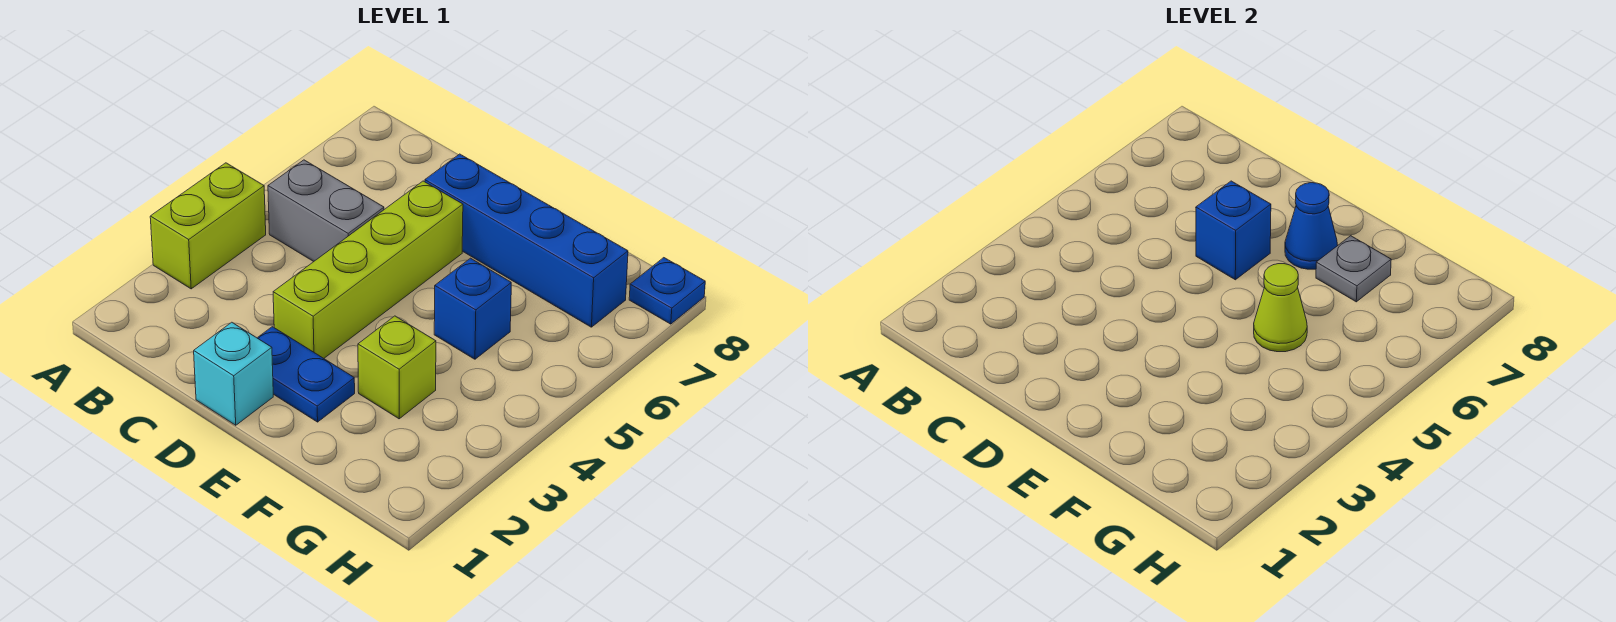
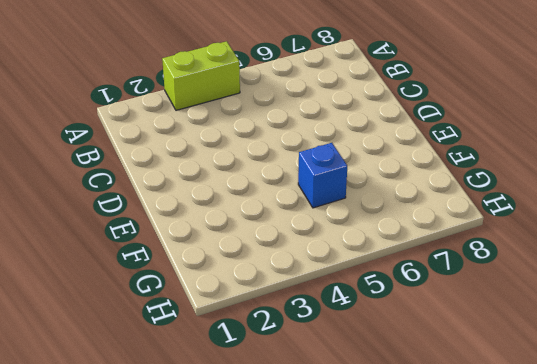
none -> grey 1x2 brick [268,160,384,262]
none -> cyan 1x1 brick [194,322,273,425]
none -> blue 1x2 plate [258,327,355,422]

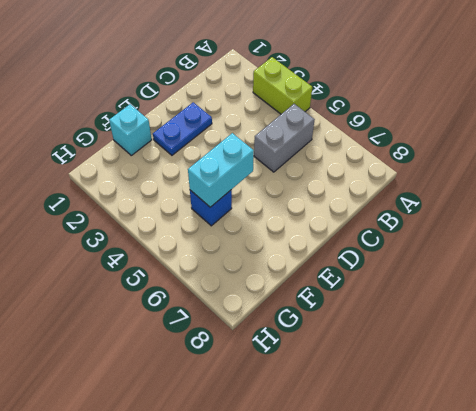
cyan 1x2 brick [188,133,254,207] -> lime 1x1 cone [1254,264,1307,352]
cyan 1x1 brick [109,104,152,155] -> cyan 1x1 brick moved to [194,322,273,425]
none -> lime 1x4 brick [273,181,463,358]
none -> blue 1x4 brick [425,154,628,327]
none -> lime 1x1 brick [358,316,436,419]

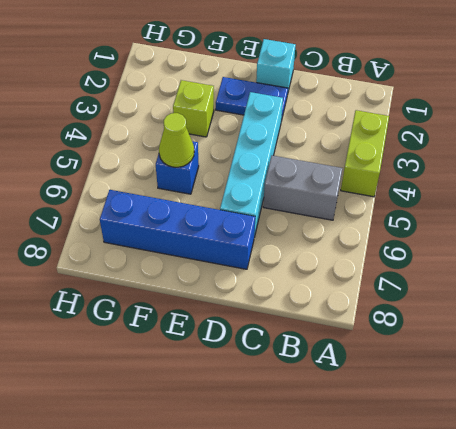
cyan 1x4 brick [220,92,283,236] -> lime 1x4 brick [273,181,463,358]
none -> blue 1x1 plate [629,258,705,324]
none -> blue 1x1 brick [1196,181,1271,280]
none -> blue 1x1 cone [1285,183,1338,269]

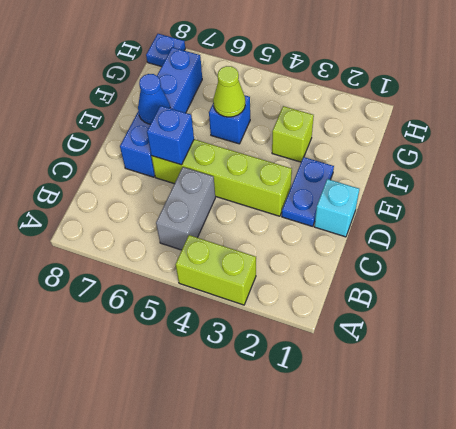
none -> grey 1x1 plate [1316,236,1391,302]

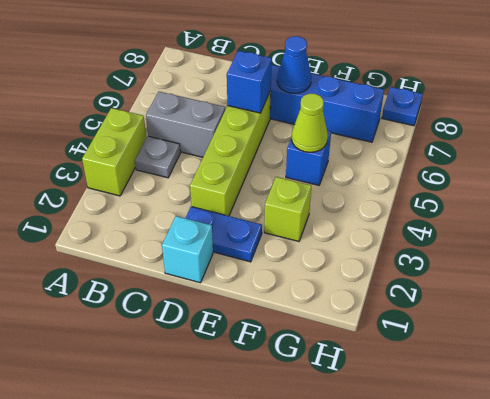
grey 1x1 plate [135,136,180,178] -> grey 1x1 plate moved to [1316,236,1391,302]

